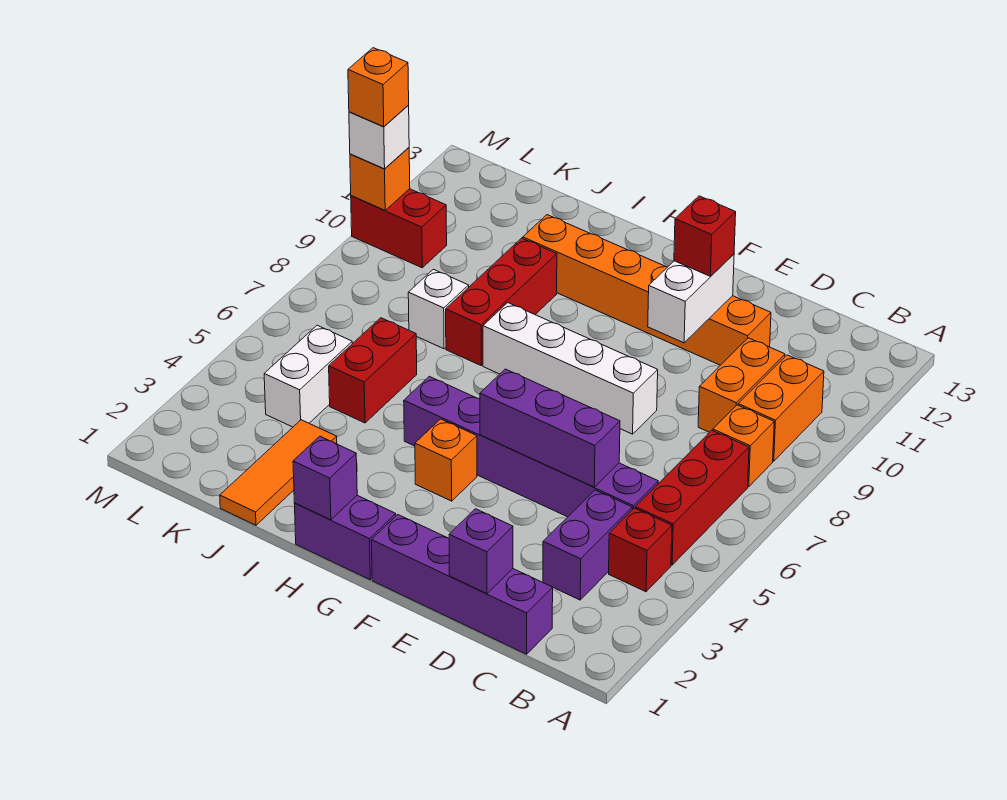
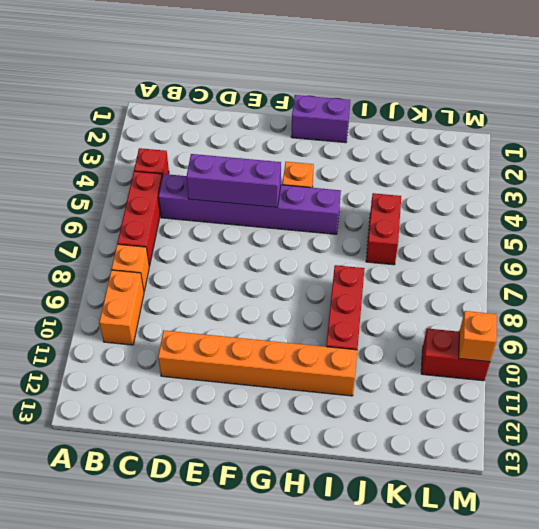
none -> purple 1x4 brick [371,515,553,654]
none -> purple 1x2 brick [543,490,632,600]
none -> orange 1x2 brick [698,338,785,432]

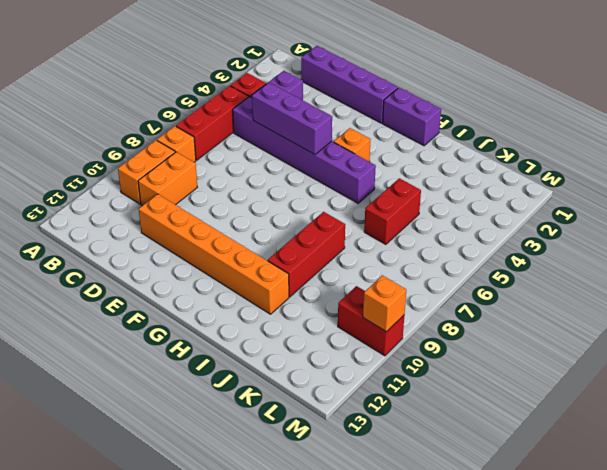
none -> white 1x4 brick [483,303,658,434]
none -> orange 1x3 tile [220,420,337,525]
none -> white 1x1 brick [408,269,469,349]

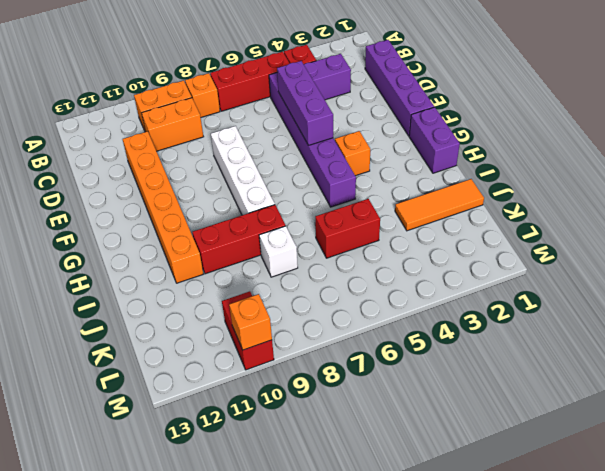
none -> white 1x2 brick [264,325,352,427]
none -> purple 1x1 brick [449,509,513,594]
none -> white 1x2 brick [648,254,734,343]

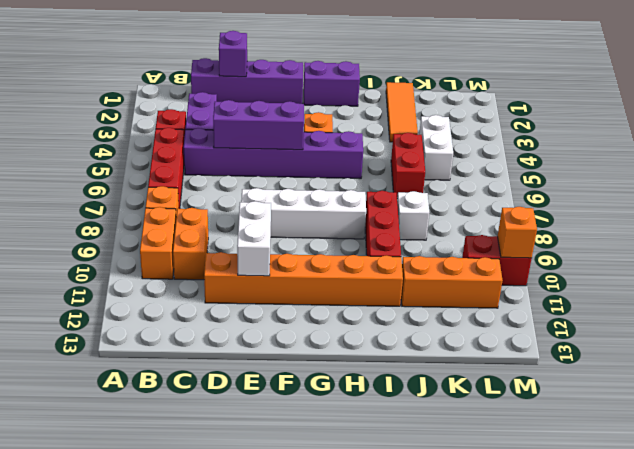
orange 1x3 brick [401,256,503,308] -> none
none -> purple 1x1 brick [293,436,357,520]
none -> red 1x1 brick [674,196,736,276]
none -> white 1x1 brick [349,105,409,169]

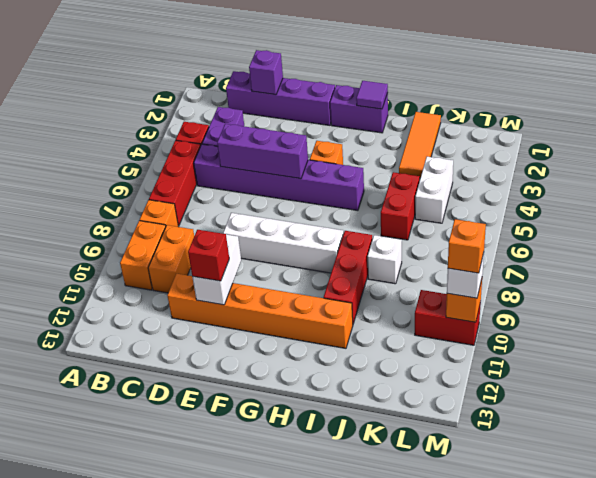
purple 1x1 tile [356,81,388,109] -> purple 1x1 brick [293,436,357,520]

